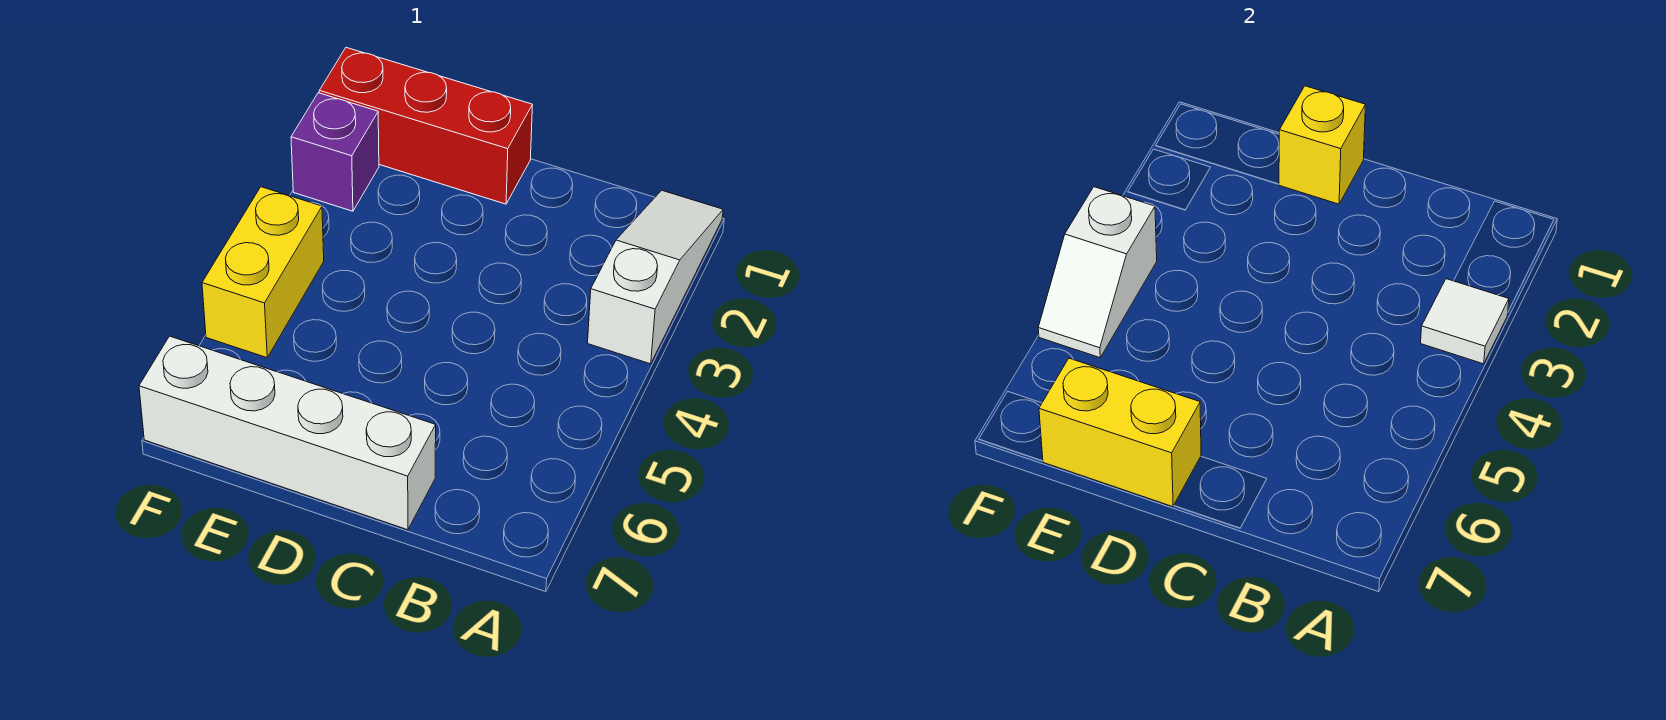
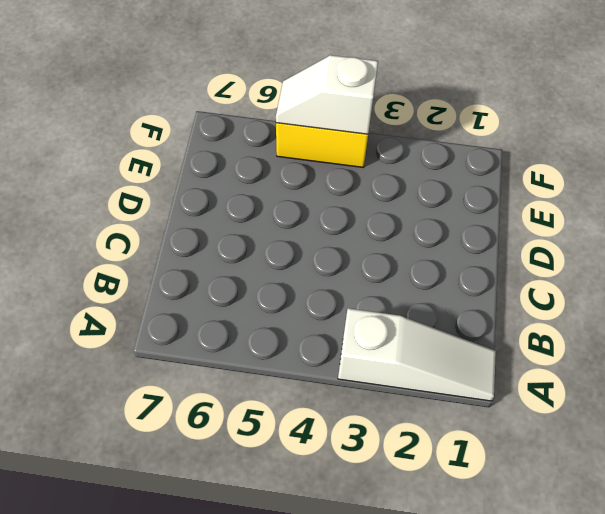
none -> white 1x4 brick [139,336,436,530]
none -> red 1x3 brick [319,48,532,204]

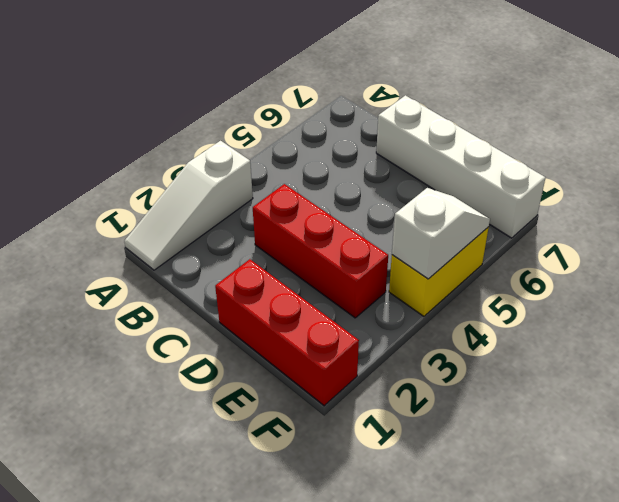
red 1x3 brick [253,184,388,318] -> none
none -> purple 1x1 brick [291,93,379,211]
none -> white 1x1 tile [1421,279,1509,364]

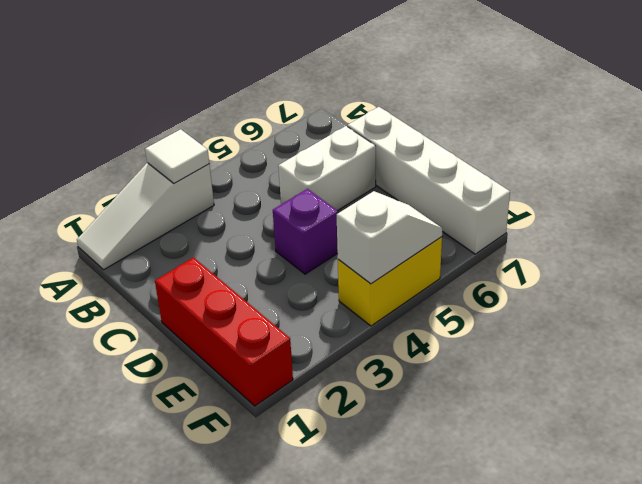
white 1x2 brick [278,126,376,211] -> none
purple 1x1 brick [273,189,338,274] -> purple 1x1 brick moved to [291,93,379,211]
none -> yellow 1x1 brick [1279,86,1365,204]
none -> yellow 1x2 brick [1039,358,1201,507]

